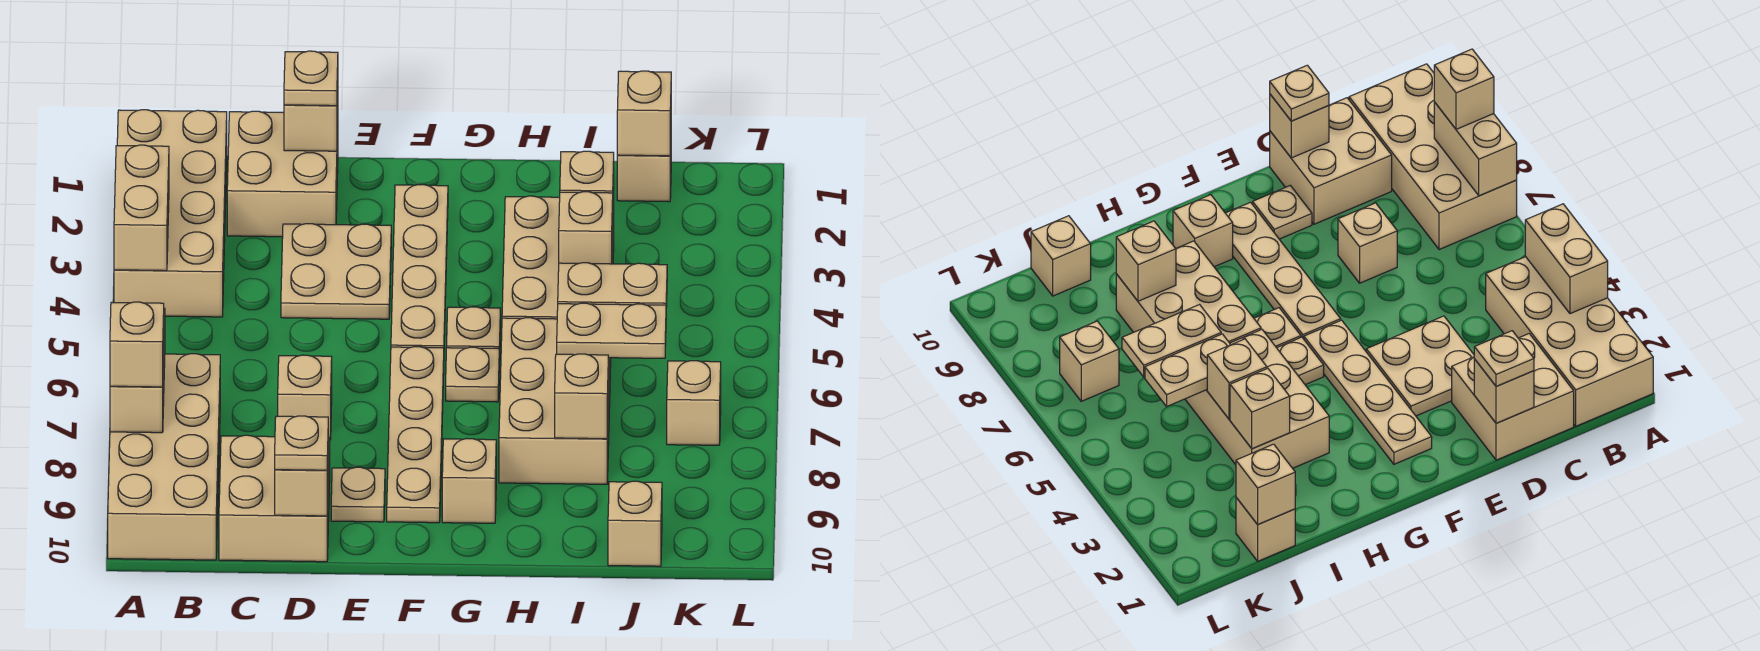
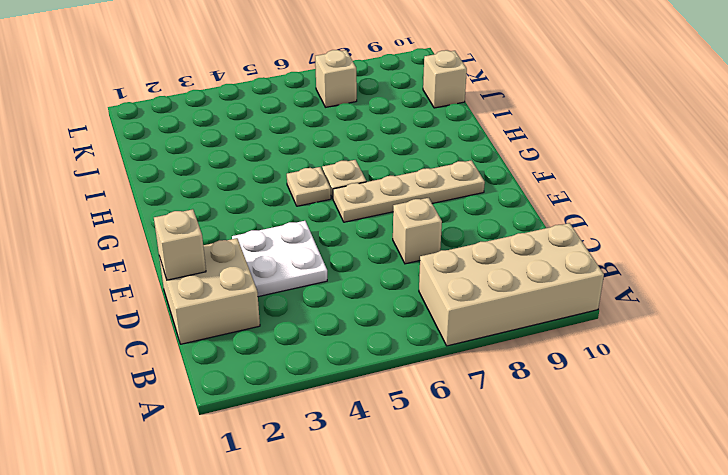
white 2x2 plate [232,221,327,297] -> tan 2x2 plate [281,224,391,319]
none -> tan 2x4 brick [114,110,227,317]
none -> tan 2x2 brick [219,435,330,562]
none -> tan 1x1 plate [331,467,385,522]
none -> tan 1x4 plate [391,185,448,348]

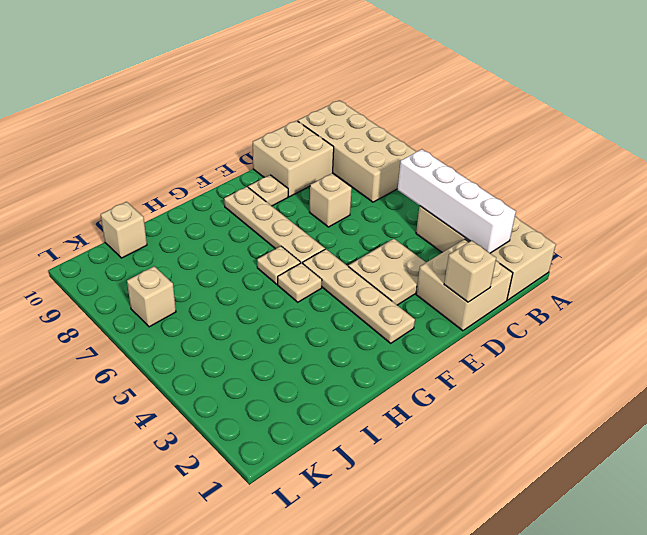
white 1x4 brick [398,149,516,253] -> none
none -> tan 1x1 brick [442,439,496,523]
none -> tan 2x3 brick [502,196,614,319]
none -> tan 2x3 brick [499,318,611,484]
none -> tan 1x1 brick [617,152,671,202]

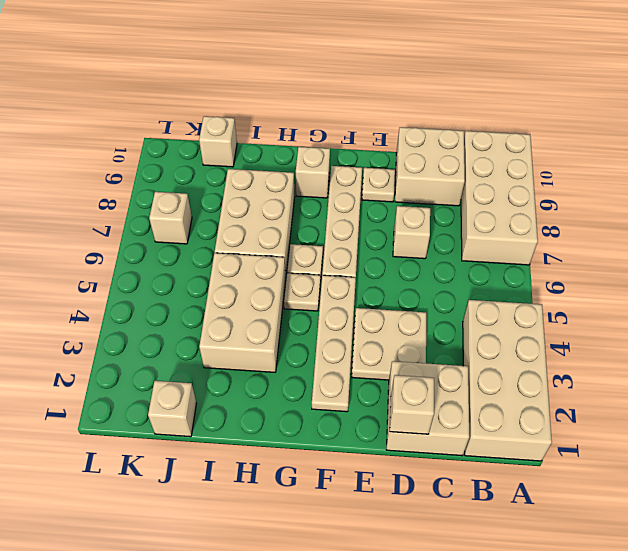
none -> tan 1x2 brick [114,145,169,271]
none -> tan 1x2 brick [110,308,165,433]
none -> tan 1x1 brick [275,469,328,516]
none -> tan 1x1 brick [560,151,614,207]

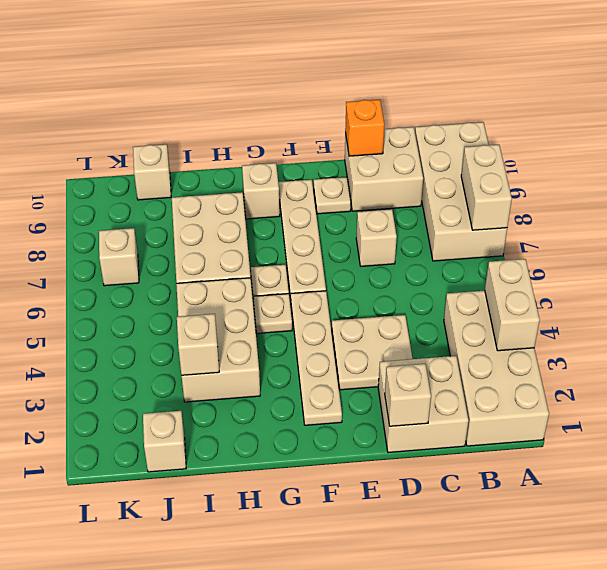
orange 1x1 brick [345,100,384,156] -> tan 1x1 brick [275,469,328,516]
none -> tan 1x1 brick [559,192,613,264]
none -> tan 1x2 plate [558,263,667,307]
none -> tan 1x2 plate [557,303,666,358]
none -> tan 1x1 brick [555,354,608,439]

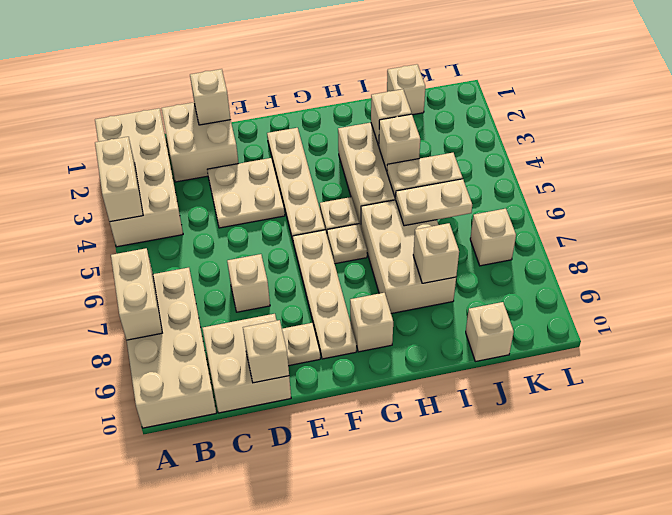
none -> tan 1x1 brick [617,71,671,156]
none -> tan 1x1 brick [110,302,164,387]
none -> tan 1x1 plate [284,51,338,106]
none -> tan 1x1 plate [275,416,328,470]

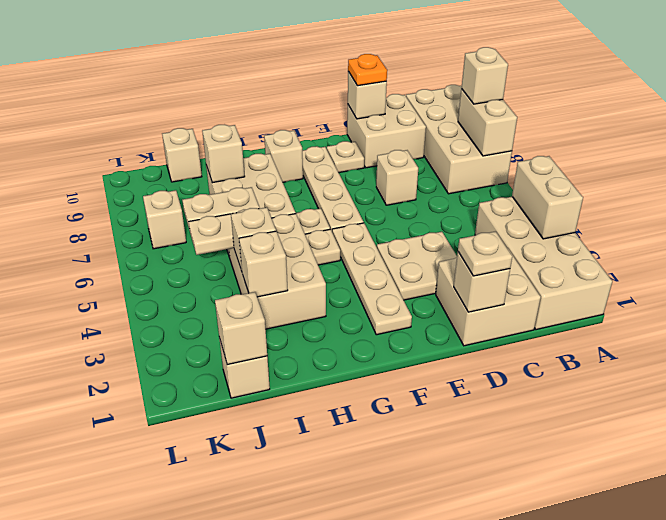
orange 1x1 plate [348,54,387,86] -> tan 1x1 plate [275,416,328,470]

